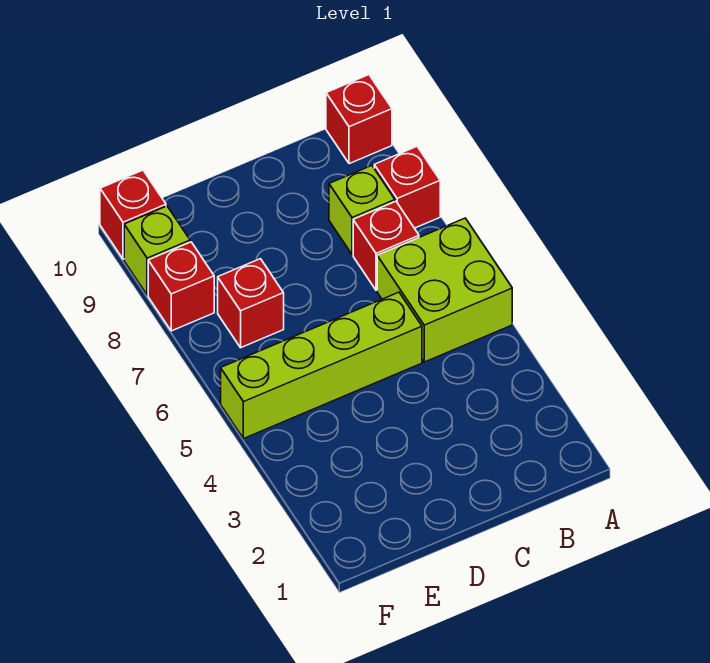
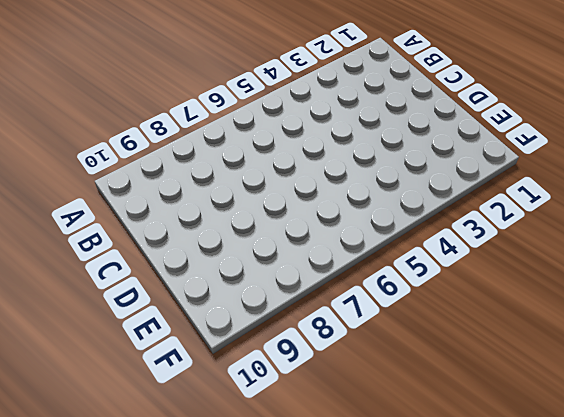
none -> lime 2x2 brick [377,218,512,362]
none -> red 1x1 brick [374,147,440,228]

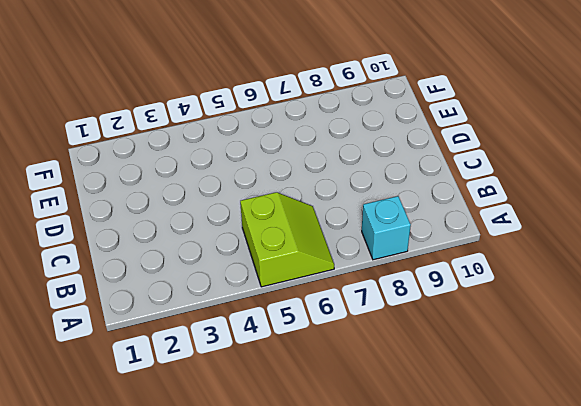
lime 2x2 slope [240,192,334,287] -> lime 2x2 brick [377,218,512,362]
cyan 1x1 brick [362,196,411,260] -> red 1x1 brick [374,147,440,228]
none -> red 1x1 brick [326,75,392,164]
none -> red 1x1 brick [353,201,419,290]

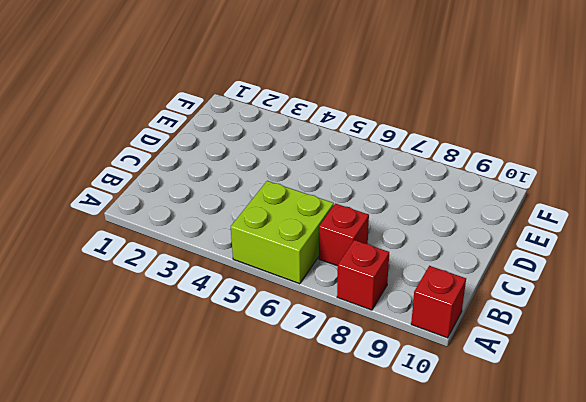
none -> lime 1x1 brick [329,166,395,254]
none -> lime 1x4 brick [221,292,422,439]

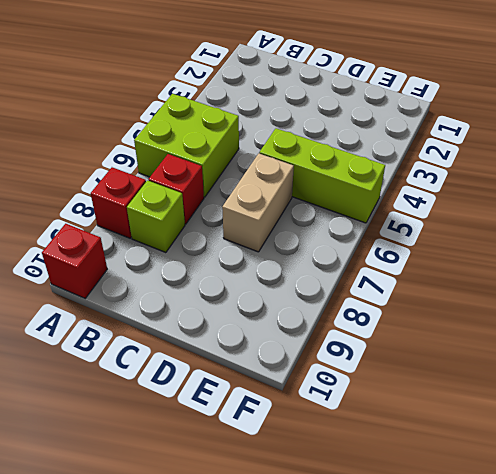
lime 1x3 brick [259,128,385,223] -> lime 1x4 brick [221,292,422,439]
tan 1x2 brick [222,154,294,252] -> none
none -> red 1x1 brick [218,259,284,348]
none -> red 1x1 brick [148,242,214,331]

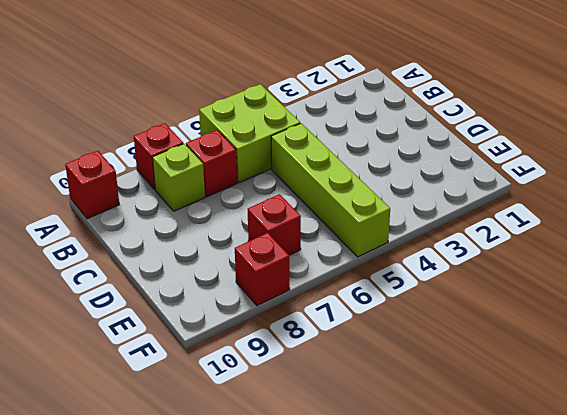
none -> lime 1x1 brick [124,206,190,295]
none -> red 1x1 brick [100,170,166,259]

